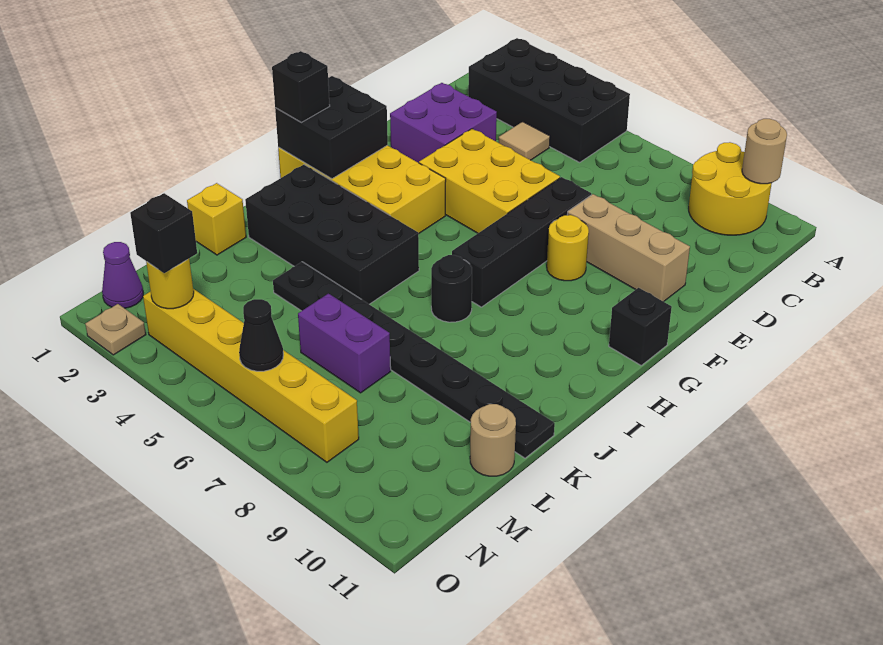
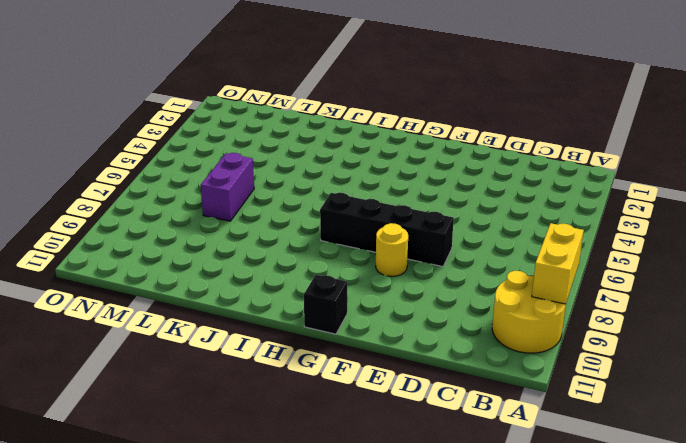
yellow 1x2 brick [532,223,584,304] -> none
none -> black 2x4 brick [468,38,630,162]
none -> tan 1x1 tile [499,122,550,160]
none -> purple 2x2 brick [390,83,497,163]

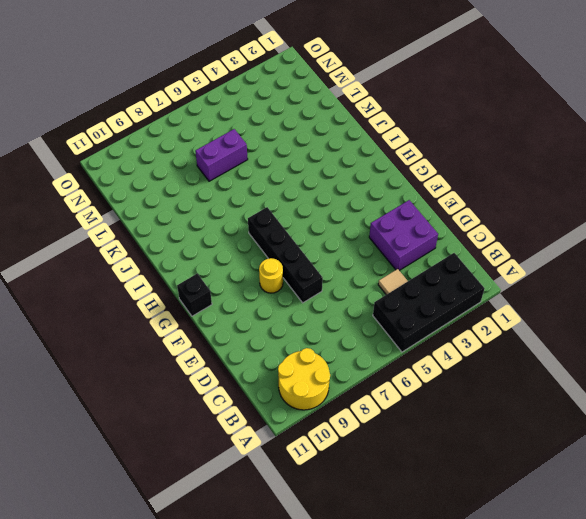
none -> yellow 2x3 brick [419,129,560,233]
none -> tan 1x3 brick [567,194,690,302]
none -> yellow 2x4 brick [278,145,446,234]

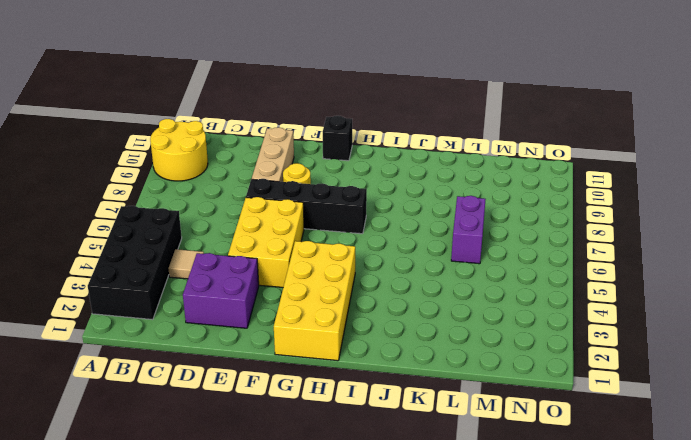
none -> black 2x4 brick [245,165,419,304]
none -> black 1x1 round brick [431,255,472,322]
none -> yellow 1x1 brick [187,183,246,255]

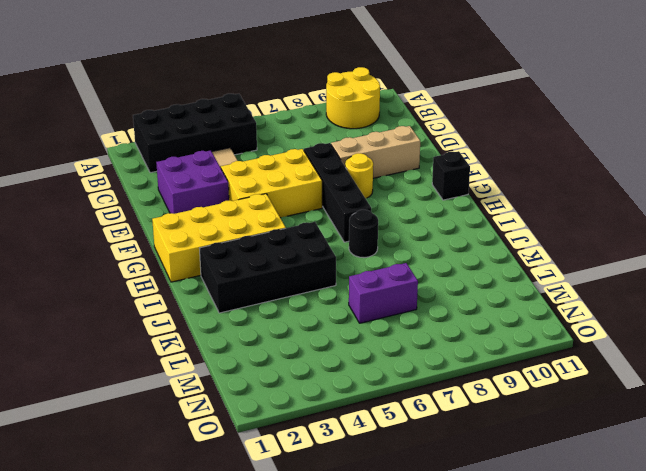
none -> yellow 1x1 brick [187,183,246,255]
none -> black 1x8 plate [273,262,555,458]
none -> tan 1x1 round brick [470,404,516,476]

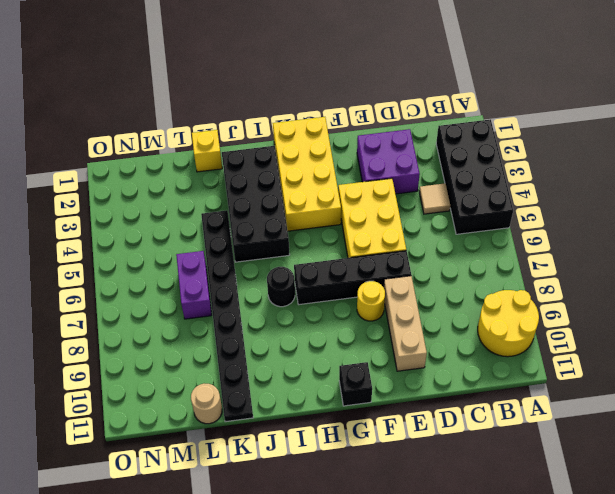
none -> purple 1x1 cone [102,242,143,308]
none -> yellow 1x6 brick [143,289,359,462]
none -> tan 1x1 plate [85,304,146,355]

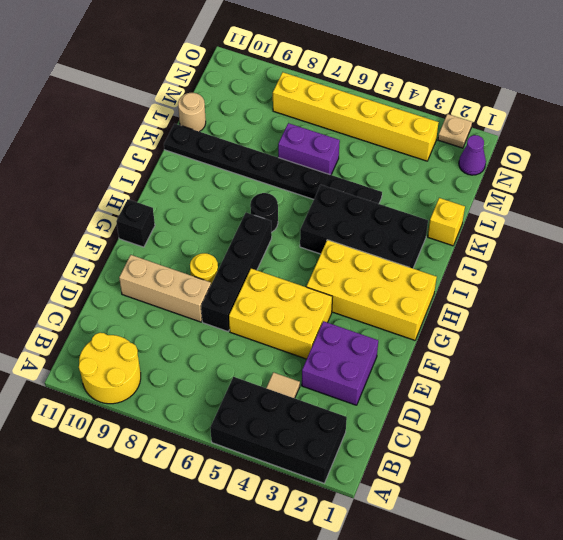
none -> tan 1x1 round brick [742,119,787,184]
none -> black 2x2 brick [275,76,388,179]
none -> yellow 1x1 round brick [146,259,194,309]

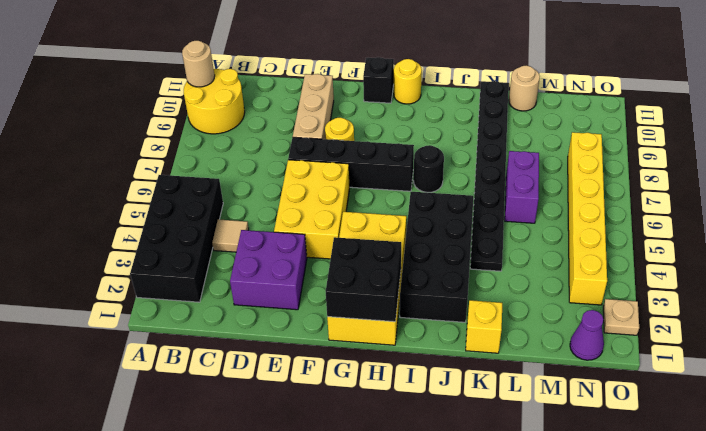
yellow 1x1 round brick [394,59,422,104] -> yellow 1x1 round brick moved to [146,259,194,309]
none -> black 1x1 cone [239,299,283,371]
none -> black 1x1 brick [272,51,330,122]
none -> black 1x1 brick [130,193,197,273]

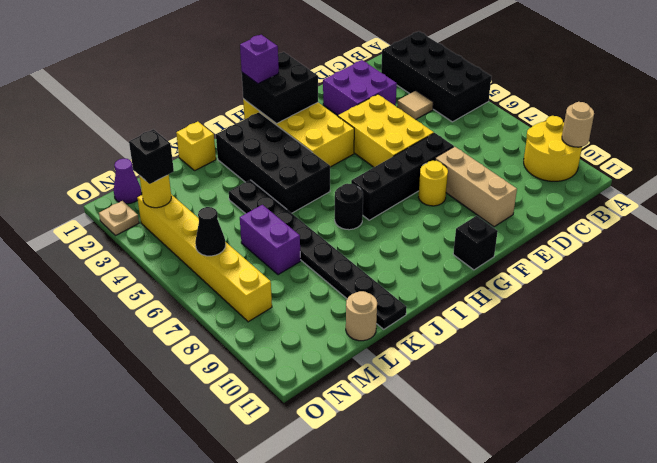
purple 1x1 brick [240,35,279,84] -> black 1x1 brick [272,51,330,122]

